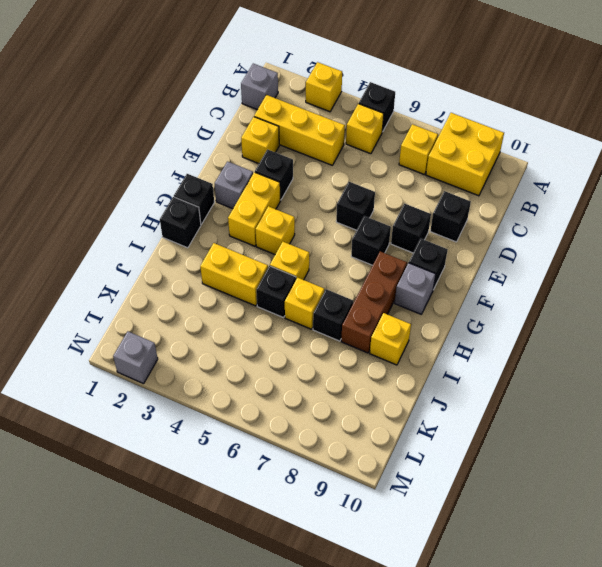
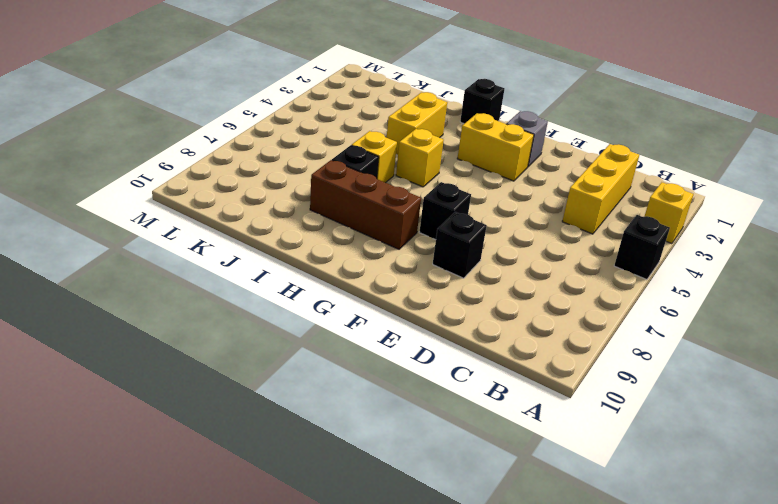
none -> yellow 2x2 brick [426,113,504,196]
none -> grey 1x1 brick [241,64,278,110]
none -> yellow 1x1 brick [346,103,384,154]

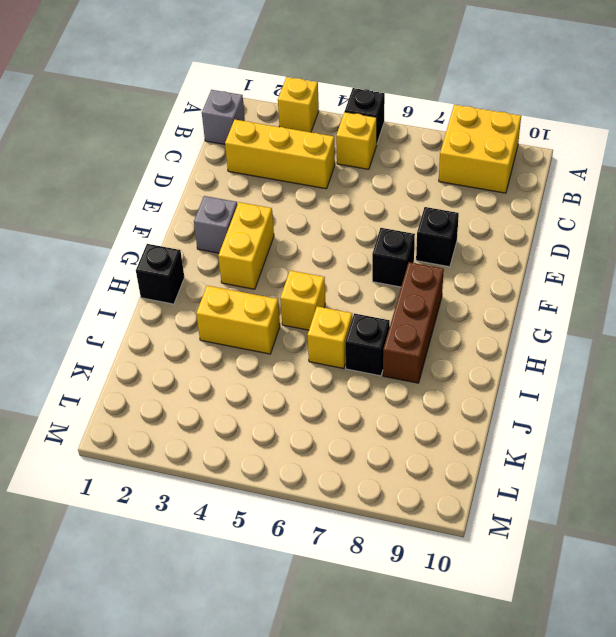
none -> yellow 1x1 brick [399,124,438,175]
none -> yellow 1x1 brick [241,117,279,163]
none -> black 1x1 brick [430,191,471,242]

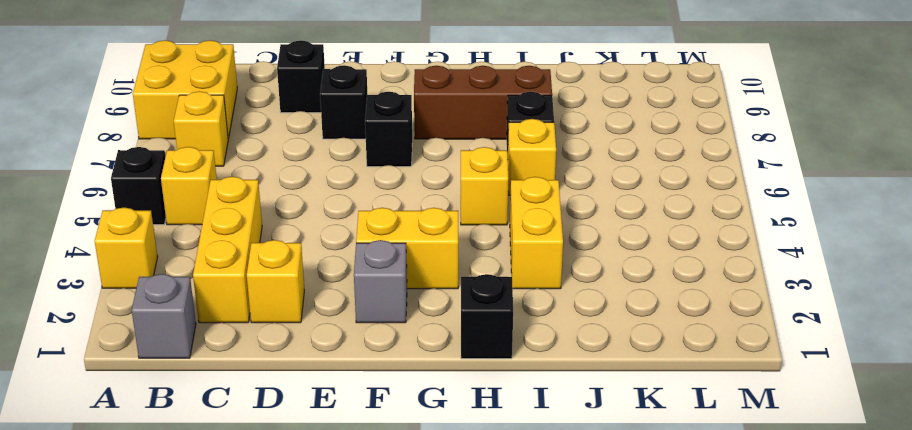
none -> black 1x1 brick [255,150,293,200]
none -> black 1x1 brick [336,182,375,230]
none -> black 1x1 brick [409,239,448,290]

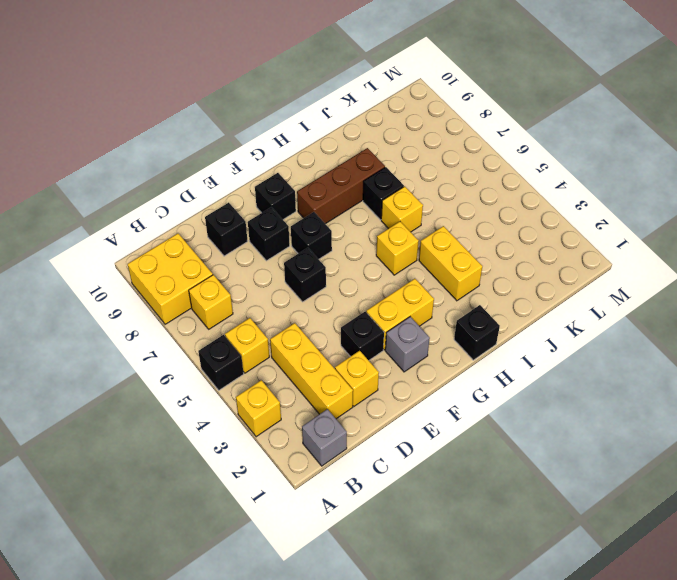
none -> black 1x1 brick [174,174,214,224]
none -> yellow 1x1 brick [256,206,295,254]
none -> grey 1x1 brick [395,263,436,314]

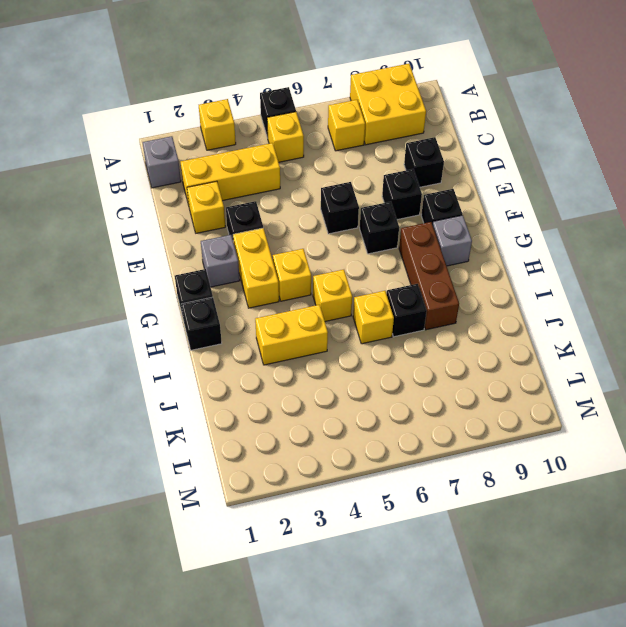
none -> black 1x1 brick [256,266,296,318]
none -> yellow 1x1 brick [370,313,411,365]
none -> grey 1x1 brick [113,332,158,384]

